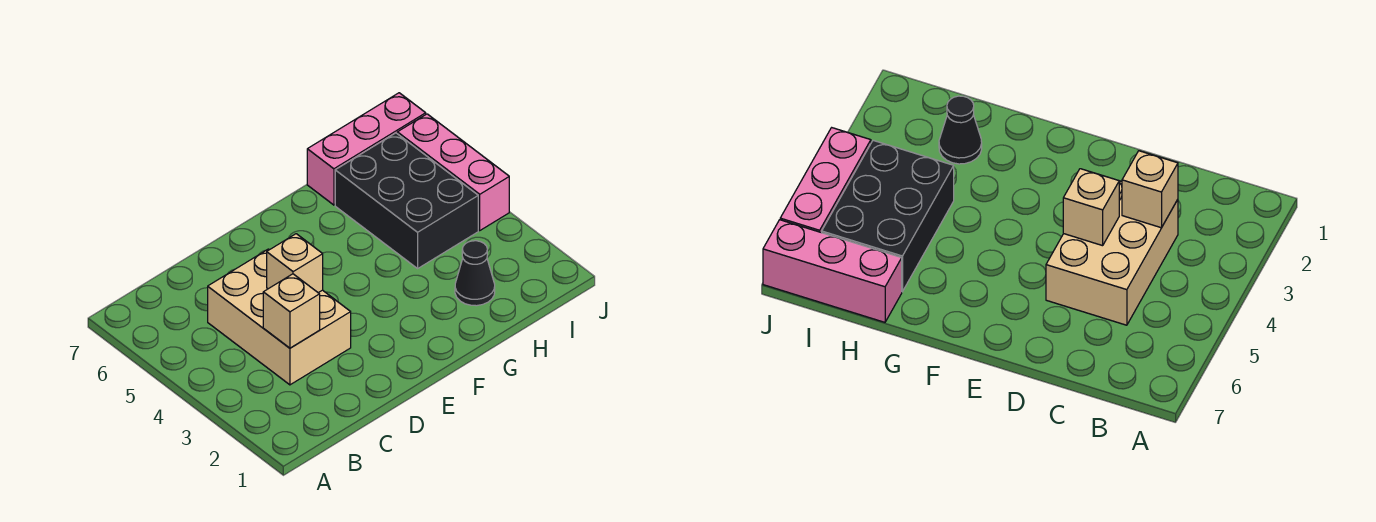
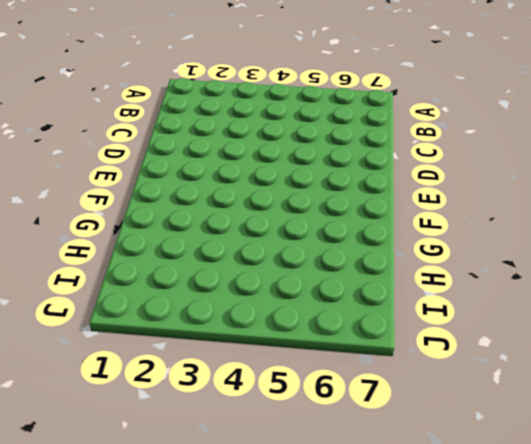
none -> tan 2x3 brick [208,249,351,385]
none -> black 1x1 cone [455,241,495,306]

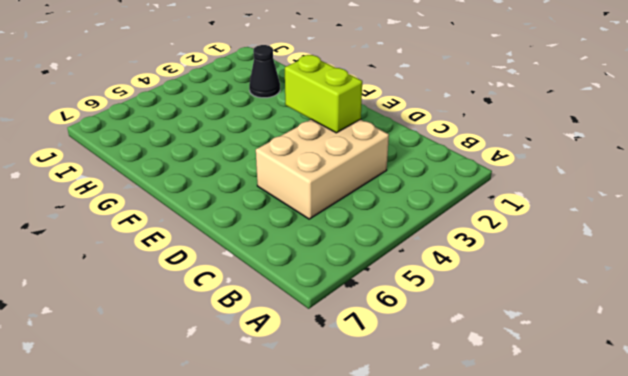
lime 1x2 brick [285,55,362,133] -> none
none -> black 2x3 brick [335,133,478,268]
none -> pink 1x3 brick [307,93,426,205]

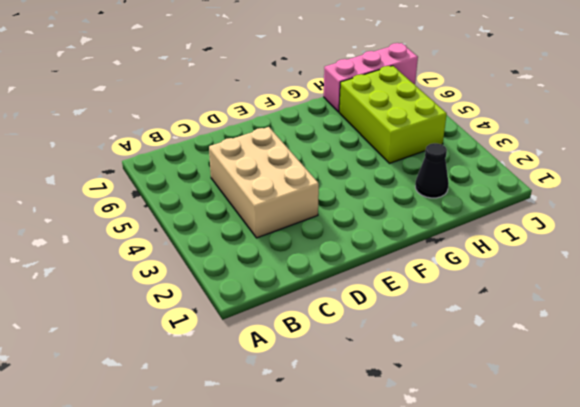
lime 2x3 brick [339,66,447,163] -> black 2x3 brick [335,133,478,268]
none -> pink 1x3 brick [397,114,509,230]
none -> tan 1x1 brick [263,274,320,348]

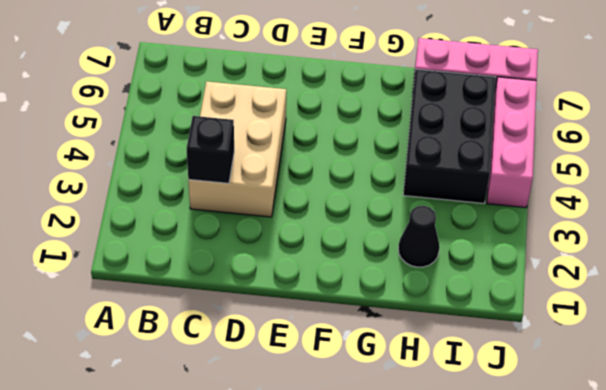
black 1x1 brick [187,116,234,183] -> tan 1x1 brick [263,274,320,348]
none -> tan 1x1 brick [267,234,323,293]

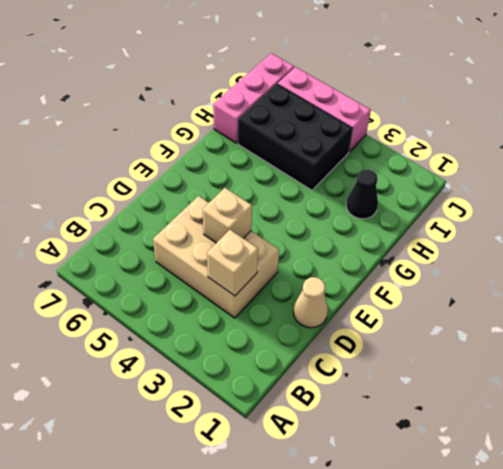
tan 1x1 cone [293,277,328,328] -> none

